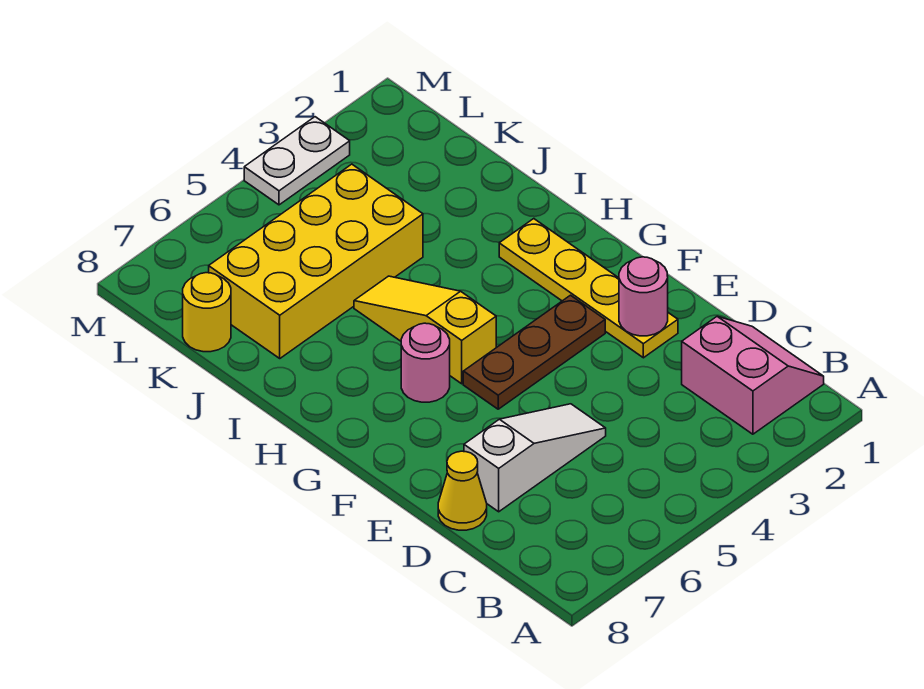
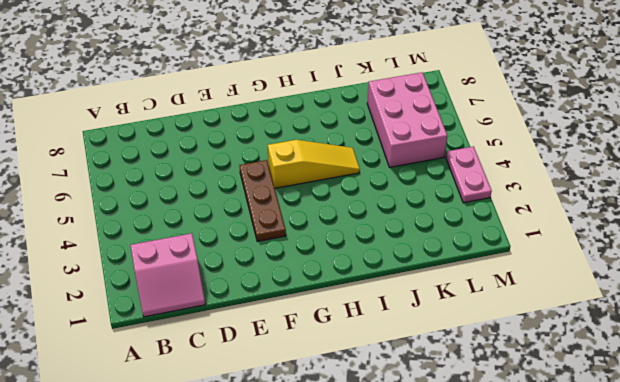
pink 2x3 brick [367,72,447,167] -> yellow 2x4 brick [209,164,423,358]
pink 1x2 plate [446,146,492,203] -> white 1x2 plate [244,117,350,205]
none -> white 1x3 slope [464,404,606,512]
none -> yellow 1x1 cone [438,451,487,530]

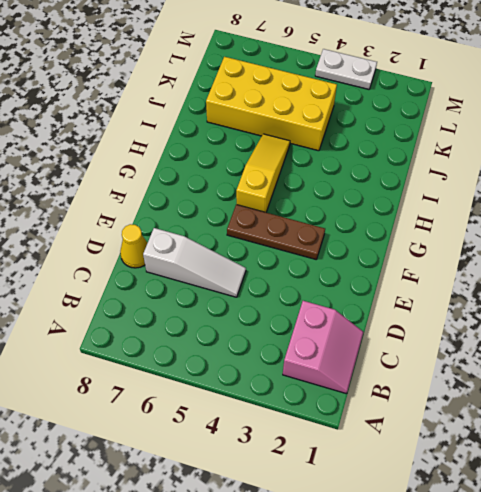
none -> yellow 1x4 plate [499,219,678,358]
none -> pink 1x1 round brick [401,323,450,402]

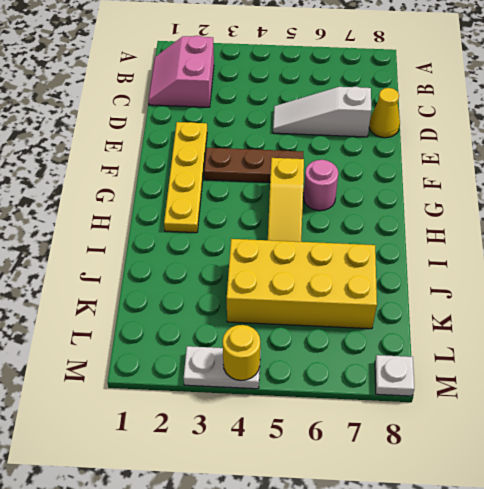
yellow 1x1 round brick [223,325,260,381] -> yellow 1x1 round brick moved to [183,273,231,352]
white 1x1 plate [375,355,414,396] -> none
none -> pink 1x1 round brick [619,257,668,336]

